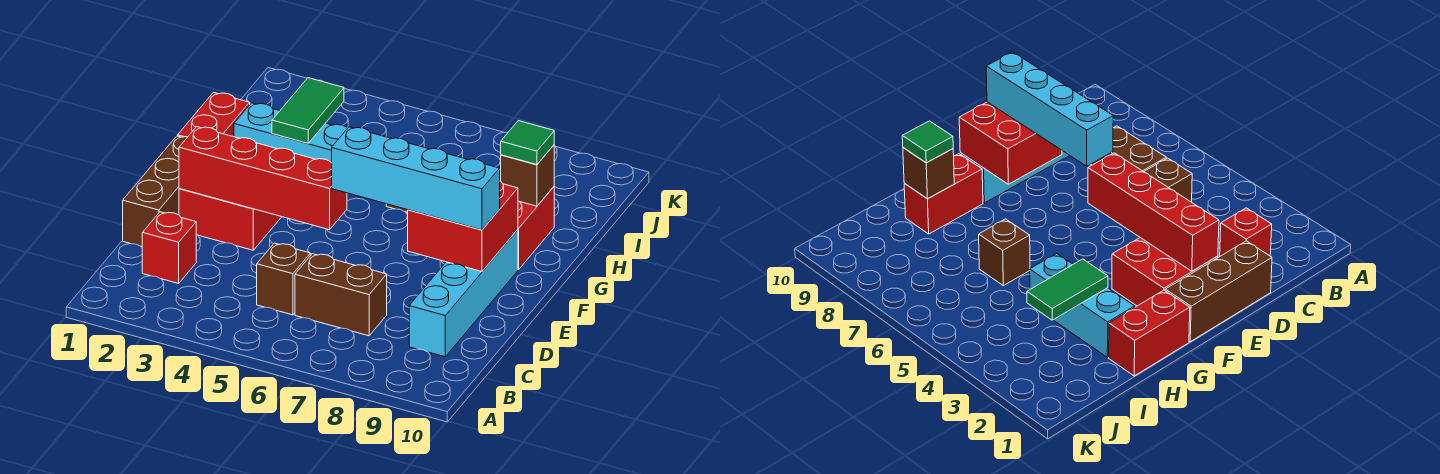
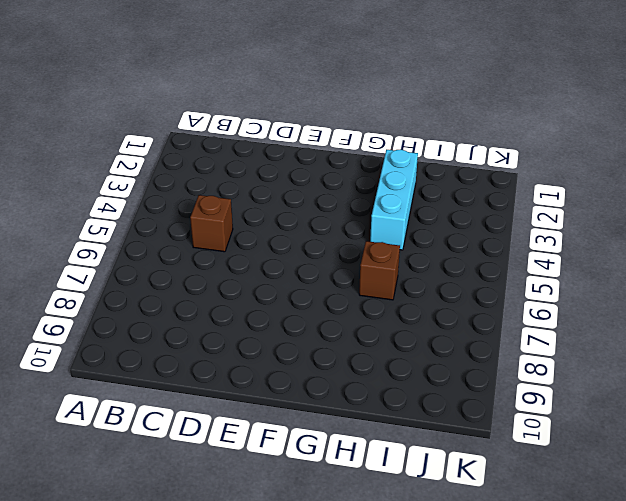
none -> red 1x1 brick [142,212,196,283]
none -> brown 1x2 brick [295,254,387,336]
none -> cyan 1x4 brick [409,230,518,357]

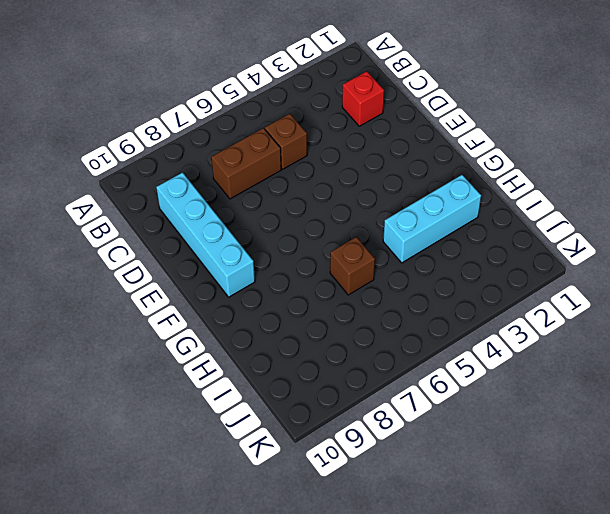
none -> brown 1x3 brick [123,136,187,247]
none -> red 2x2 brick [179,189,281,250]
none -> red 1x2 brick [178,92,250,137]

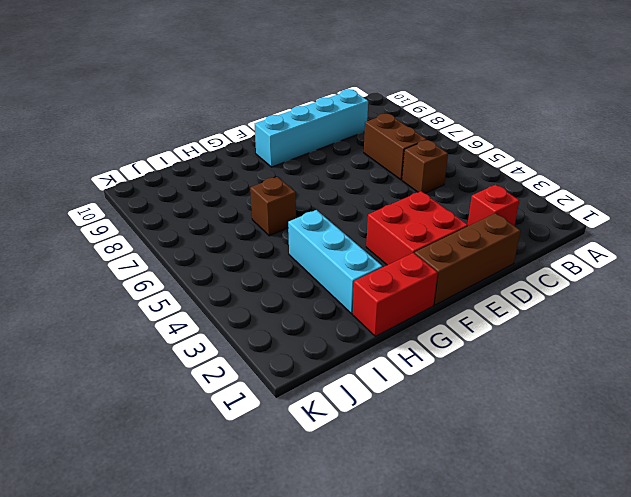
none -> red 1x2 brick [518,187,554,270]
none -> red 1x4 brick [179,127,347,230]
none -> red 2x2 brick [408,181,518,272]

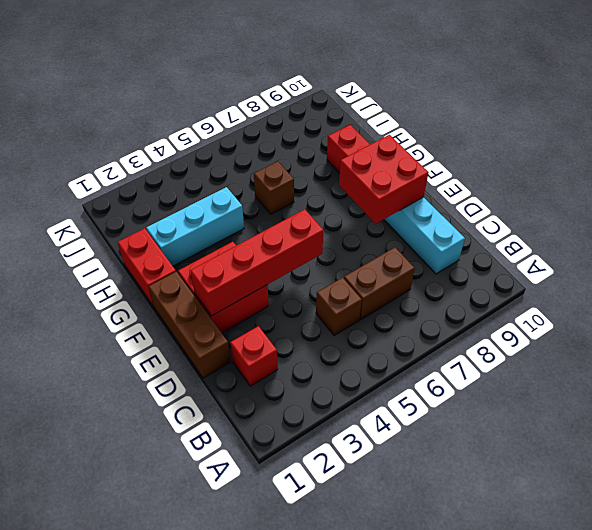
none -> green 1x2 tile [272,78,344,143]
none -> brown 1x1 brick [501,145,554,206]
none -> cyan 1x4 brick [332,127,500,230]

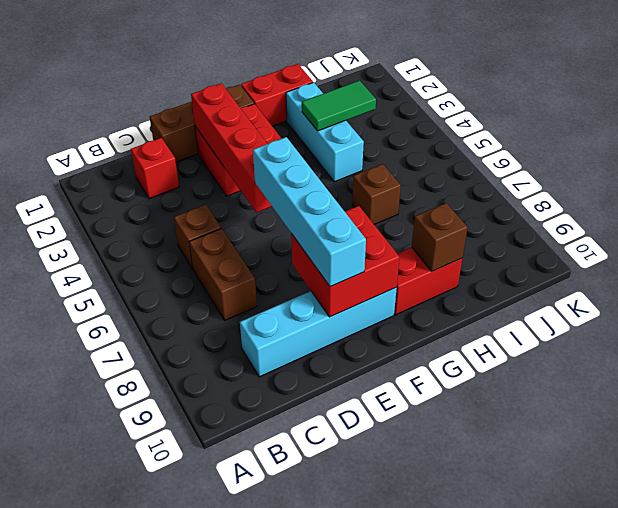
none -> green 1x1 tile [501,121,554,165]

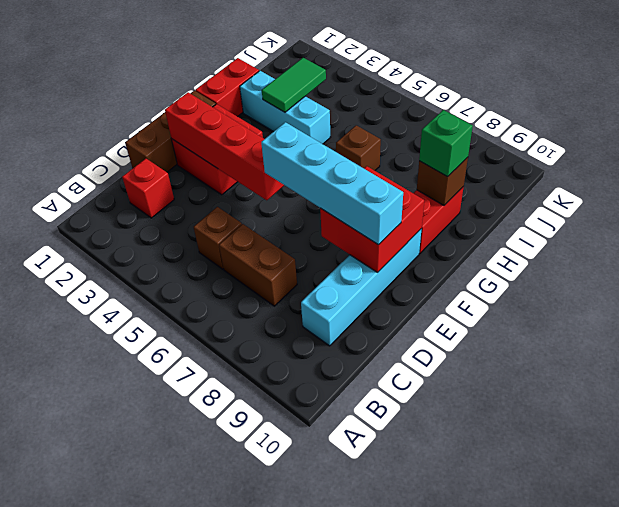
green 1x1 brick [419,110,473,177] -> green 1x1 tile [501,121,554,165]

